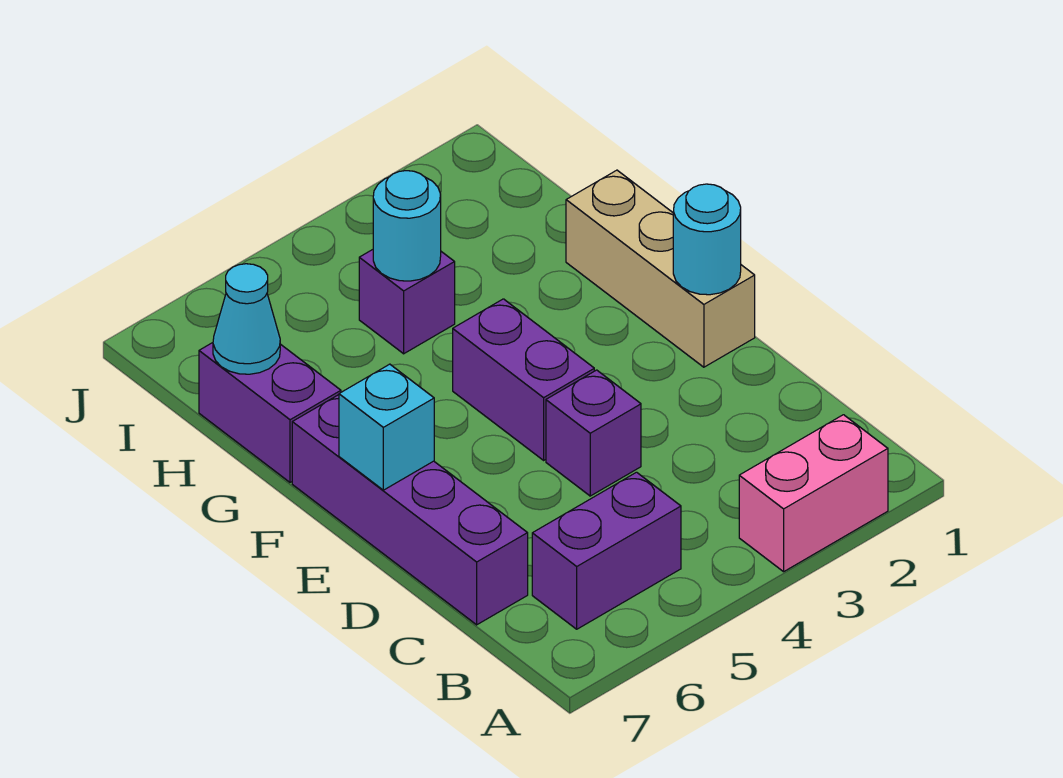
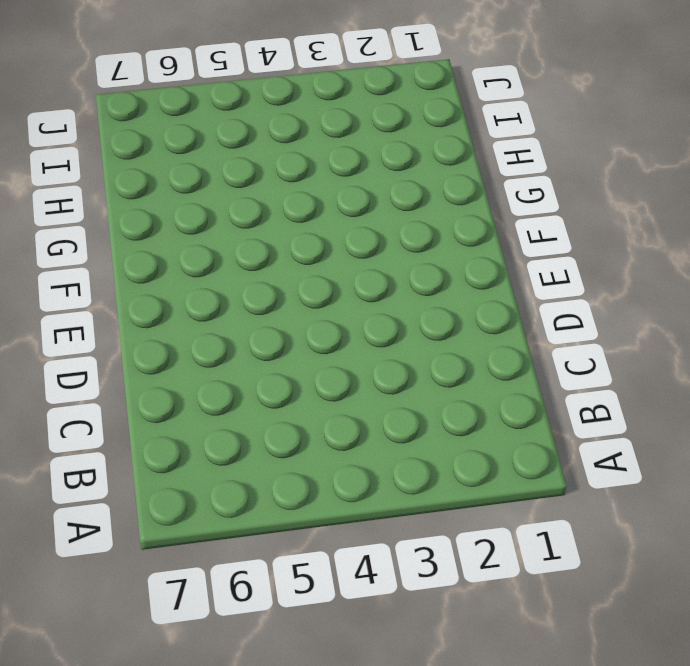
none -> pink 1x2 brick [739,415,888,572]
none -> purple 1x2 brick [532,472,681,629]
none -> purple 1x4 brick [292,395,528,625]

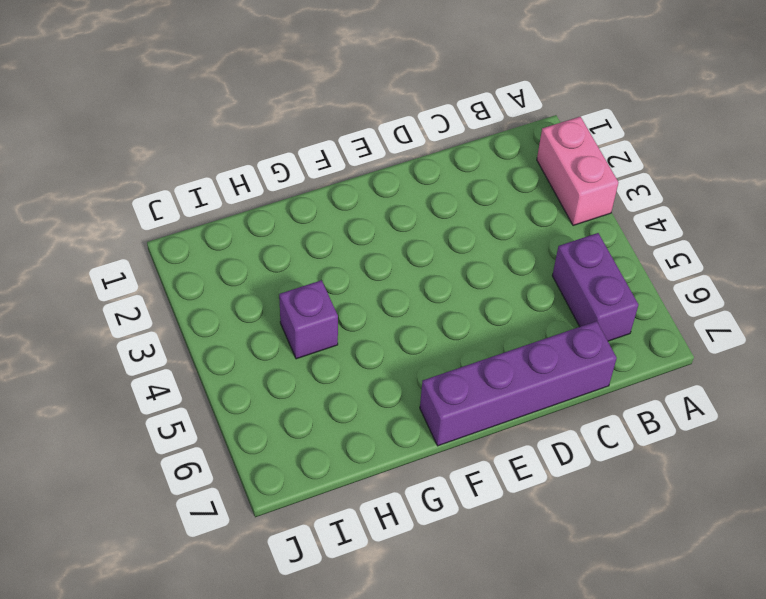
none -> purple 1x1 brick [546,370,641,496]
none -> tan 1x3 brick [566,170,755,367]
none -> purple 1x2 brick [453,299,594,460]

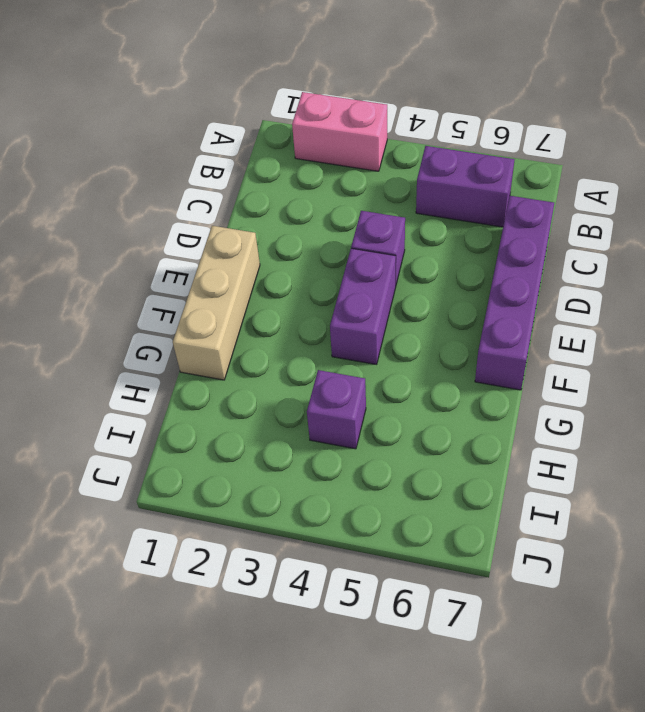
none -> purple 1x2 brick [199,343,341,482]
none -> cyan 1x1 round brick [673,184,741,295]
none -> cyan 1x1 brick [339,364,434,490]

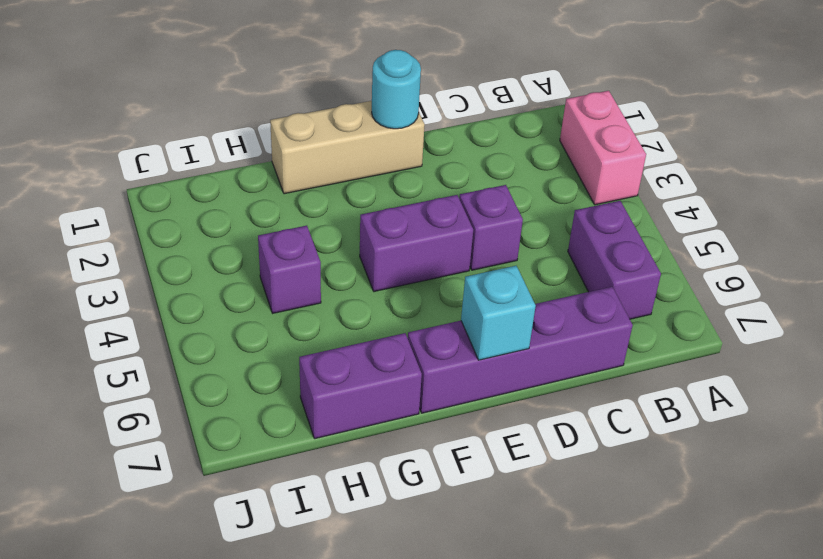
none -> cyan 1x1 round brick [373,171,441,281]
none -> cyan 1x1 cone [213,264,280,374]

